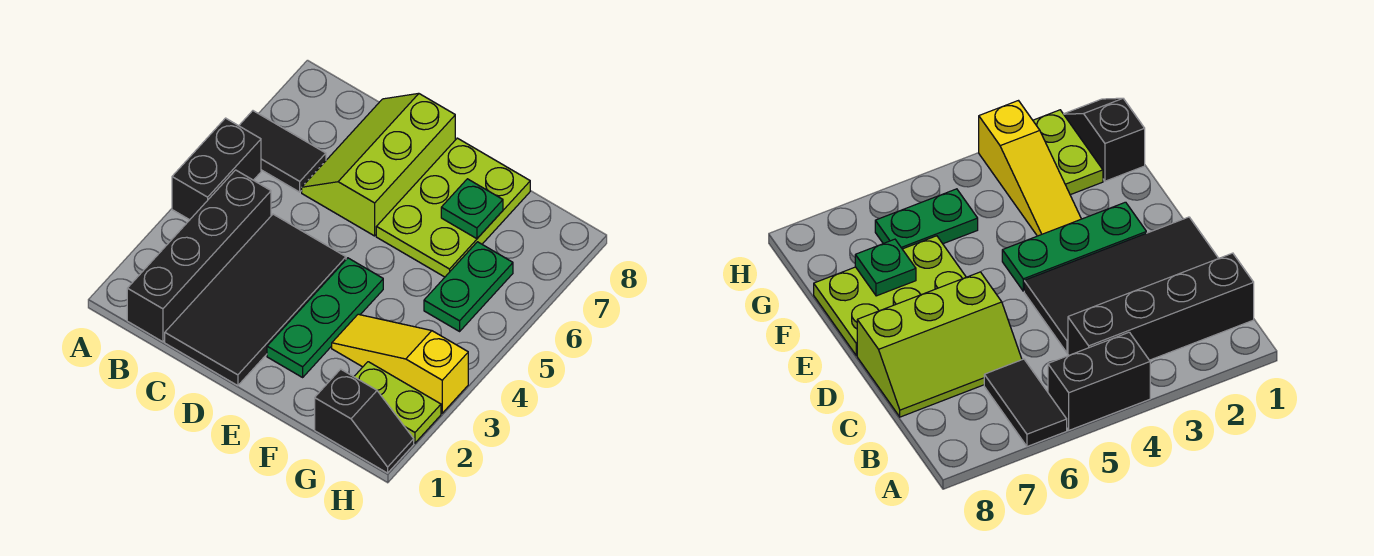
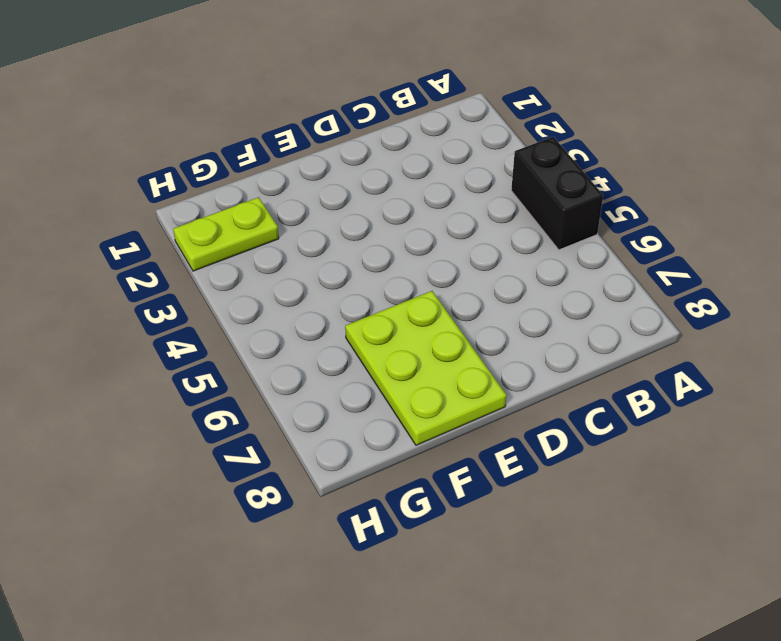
none -> black 1x2 tile [239,111,326,192]
none -> black 1x4 brick [127,170,271,342]
none -> black 2x4 tile [165,214,346,386]

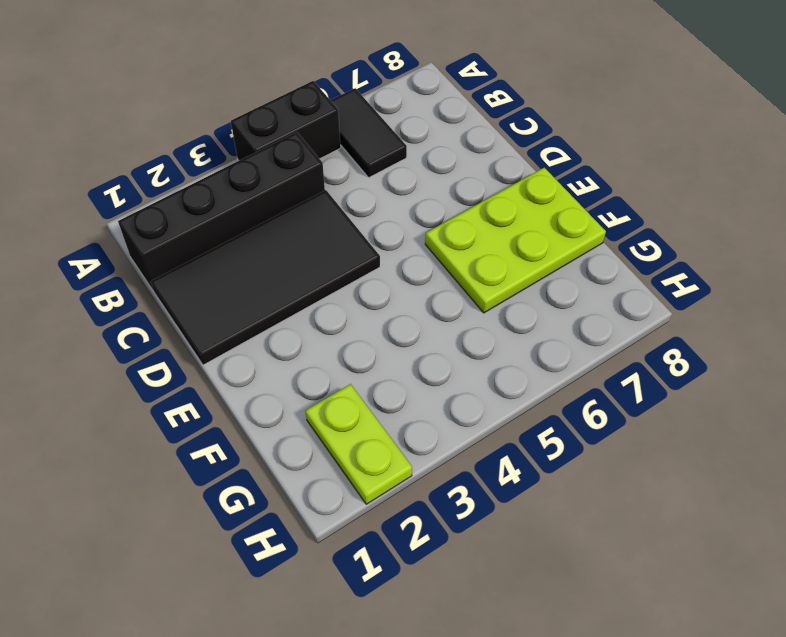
none -> lime 2x3 slope [302,93,455,236]
none -> green 1x3 plate [267,258,383,377]
none -> yellow 1x3 slope [332,314,468,413]

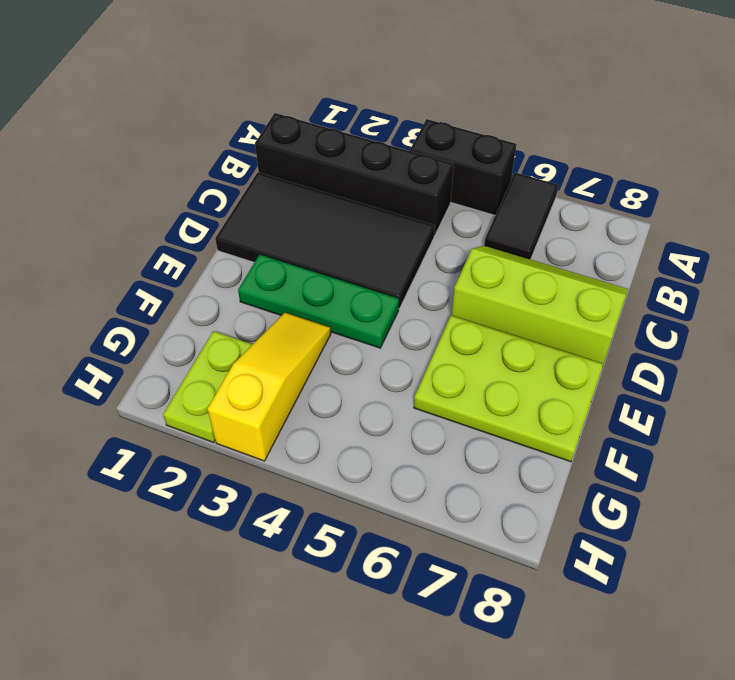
none -> black 1x2 slope [315,369,414,473]
none -> green 1x2 plate [424,242,513,331]
none -> green 1x1 plate [441,179,503,239]

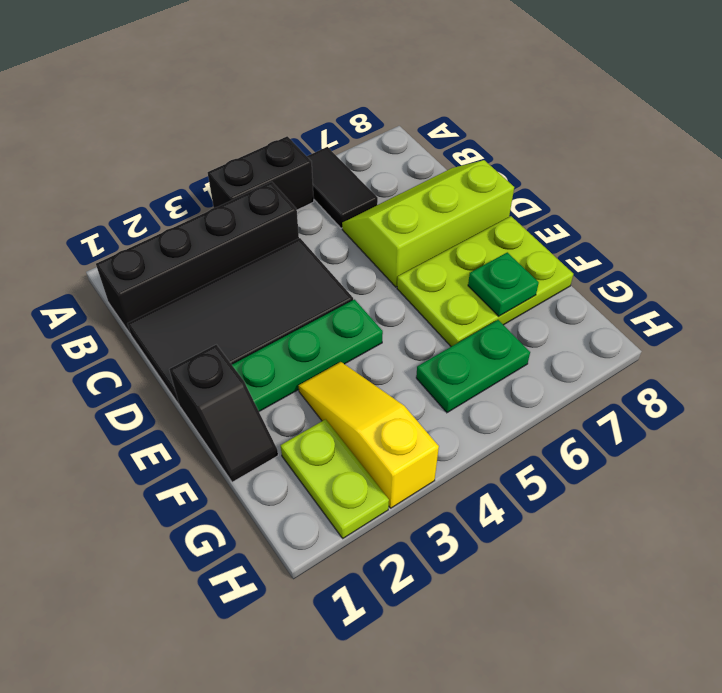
black 1x2 slope [169,345,278,482] -> black 1x2 slope moved to [315,369,414,473]

